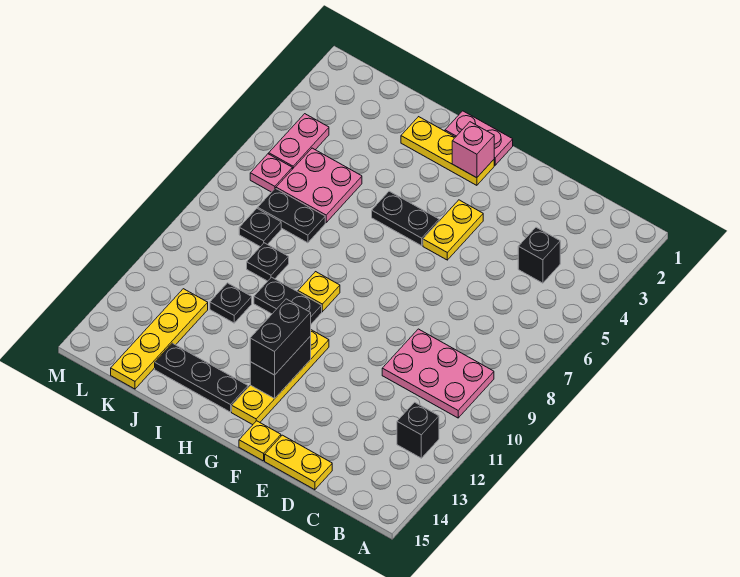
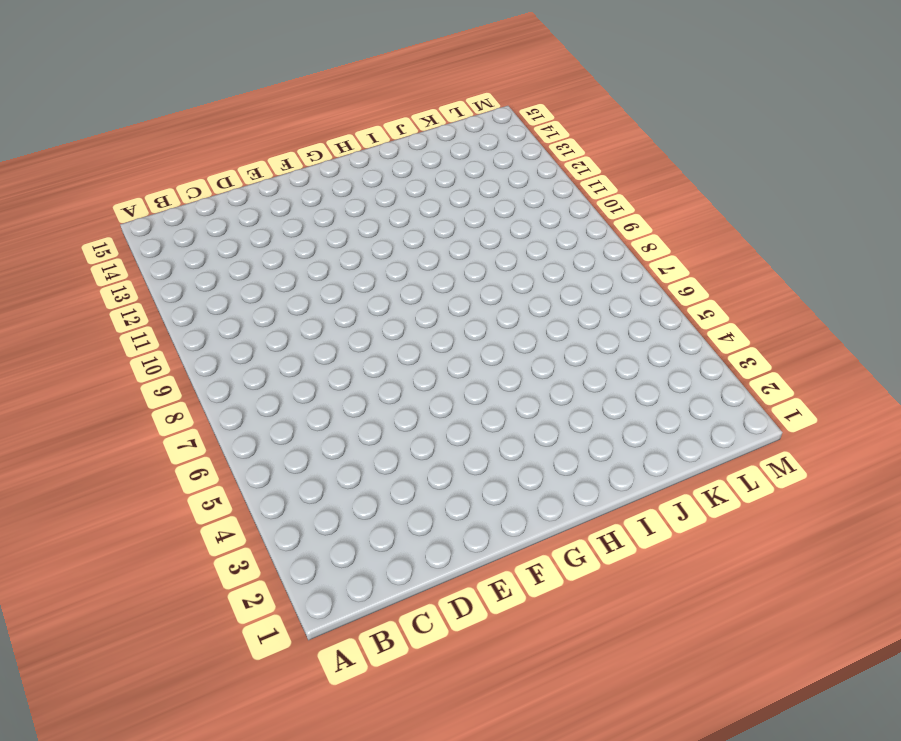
none -> pink 2x3 plate [382,329,494,418]
none -> black 1x1 brick [397,402,439,458]
none -> black 1x1 brick [518,227,560,283]

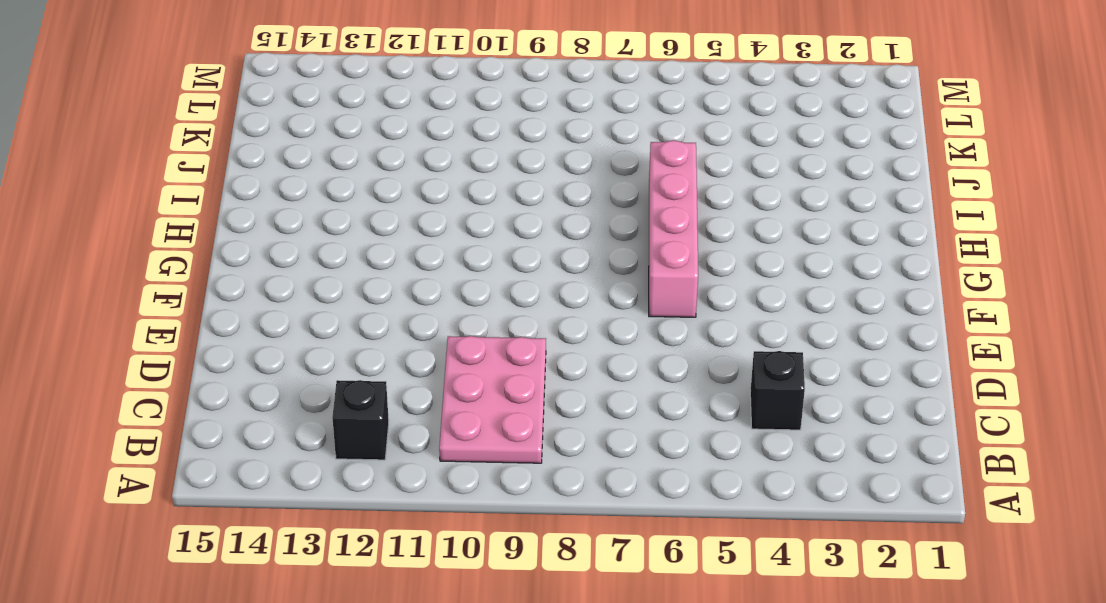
pink 1x4 brick [649,140,698,317] -> none
none -> yellow 1x2 plate [265,435,332,490]
none -> yellow 1x2 plate [423,200,483,260]
none -> yellow 1x1 plate [239,421,281,461]

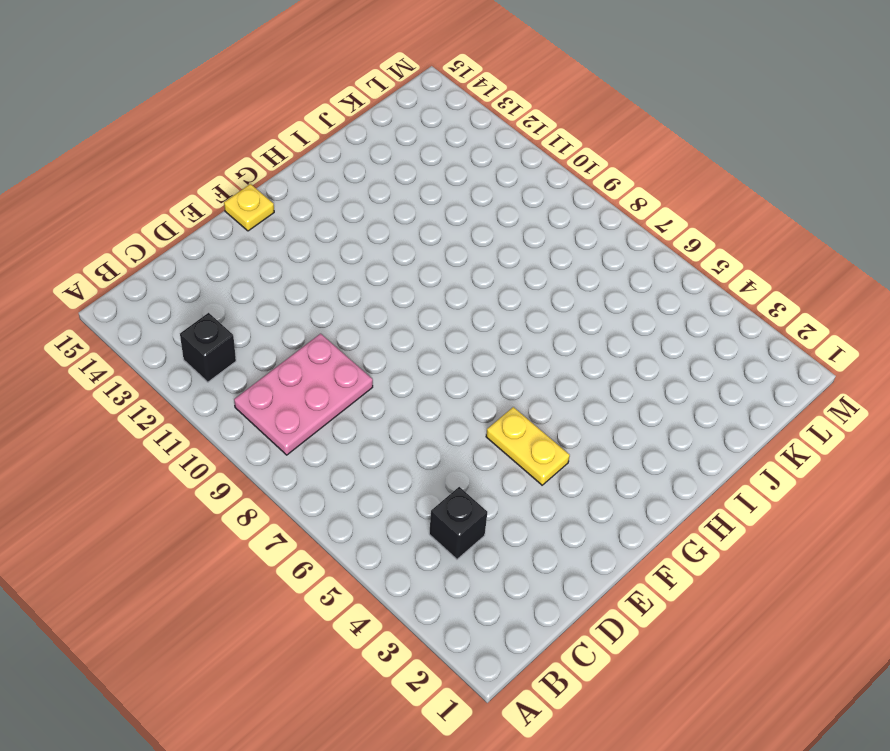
none -> yellow 1x2 plate [265,435,332,490]
none -> pink 1x2 plate [445,111,513,165]
none -> yellow 1x3 plate [401,117,494,185]

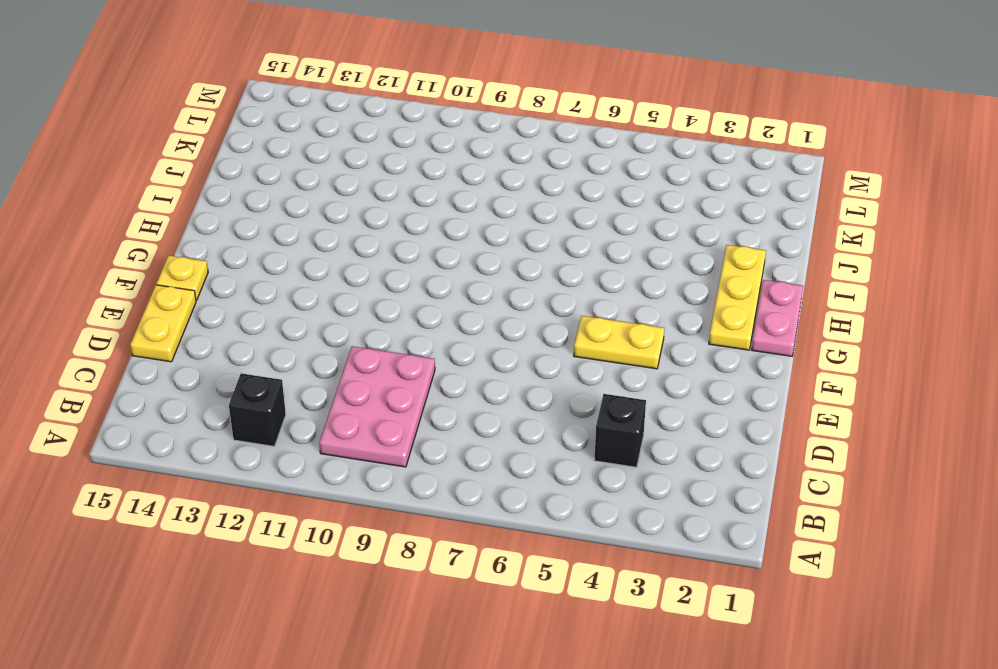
none -> black 1x2 plate [372,191,439,246]
none -> yellow 1x4 plate [232,330,329,425]
none -> yellow 1x1 plate [298,272,340,312]

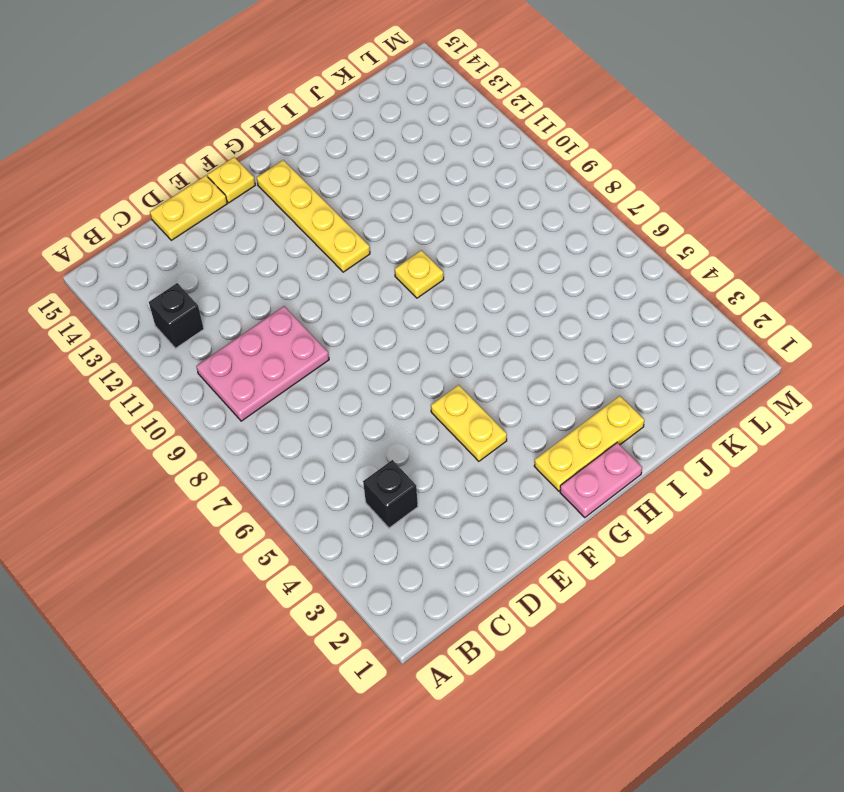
none -> black 1x2 plate [372,191,439,246]
none -> black 1x2 plate [254,277,322,324]
none -> black 1x3 plate [155,343,248,412]

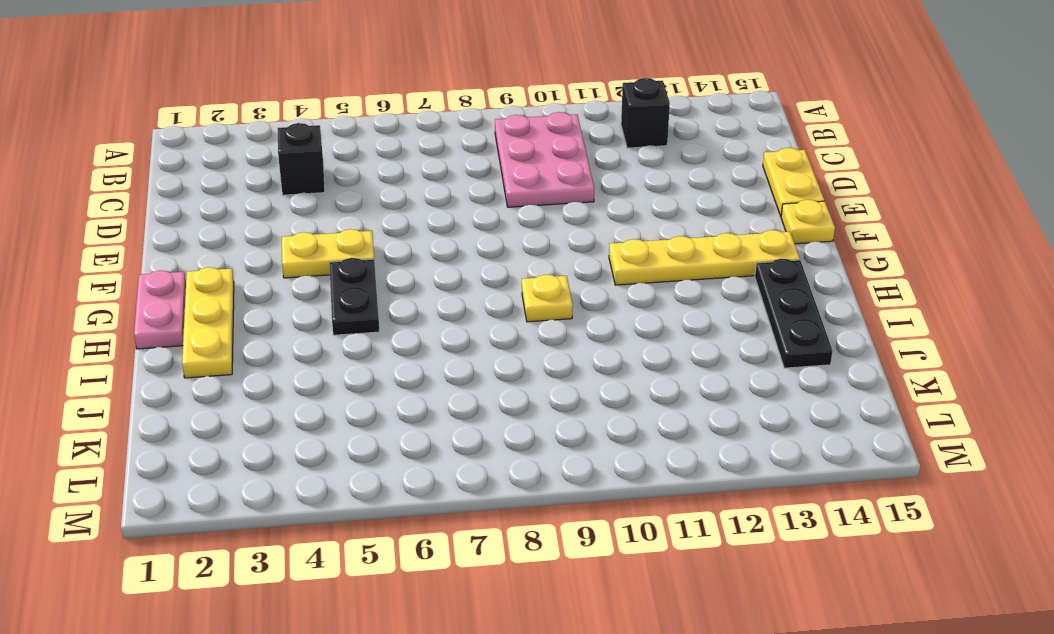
none -> black 1x2 plate [254,277,322,324]
none -> pink 2x2 plate [276,148,362,222]
none -> black 1x2 plate [258,188,325,243]

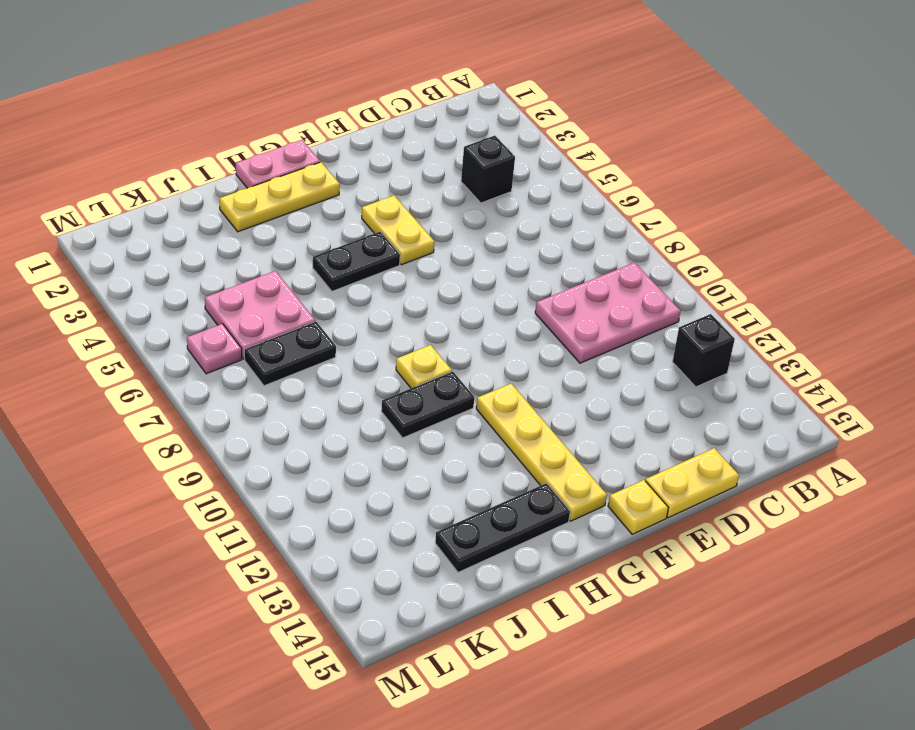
none -> black 1x1 plate [247,243,289,281]
none -> black 1x1 plate [210,283,252,323]
none -> black 1x1 plate [239,208,281,247]

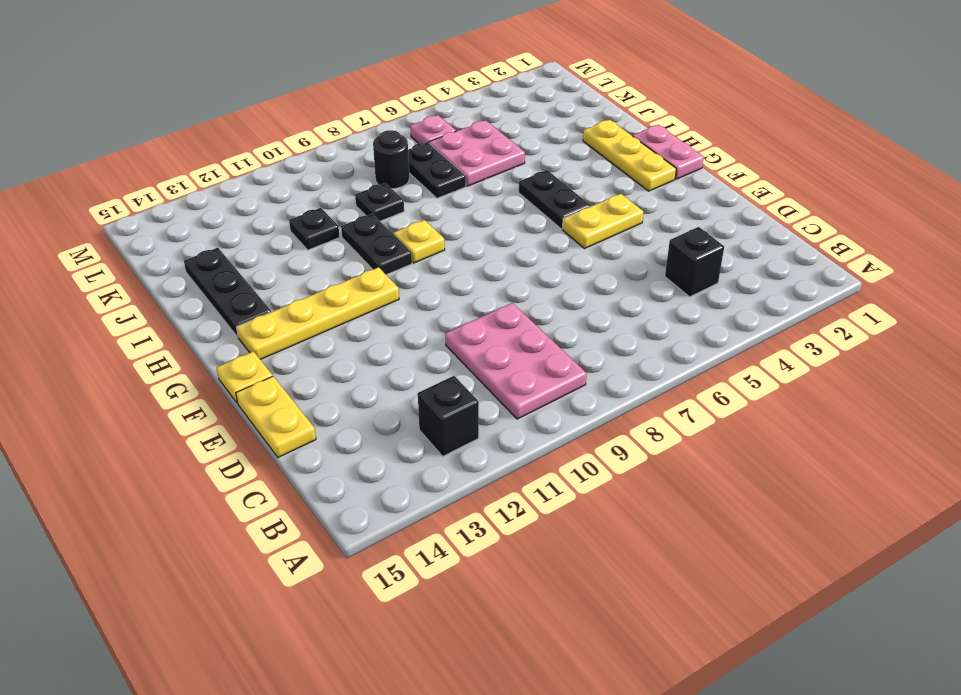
black 1x1 round brick [373,130,409,189] -> black 1x1 plate [239,208,281,247]
none -> yellow 1x4 plate [111,289,208,389]
none -> pink 1x2 plate [269,114,329,169]
none -> pink 1x1 brick [452,122,494,178]

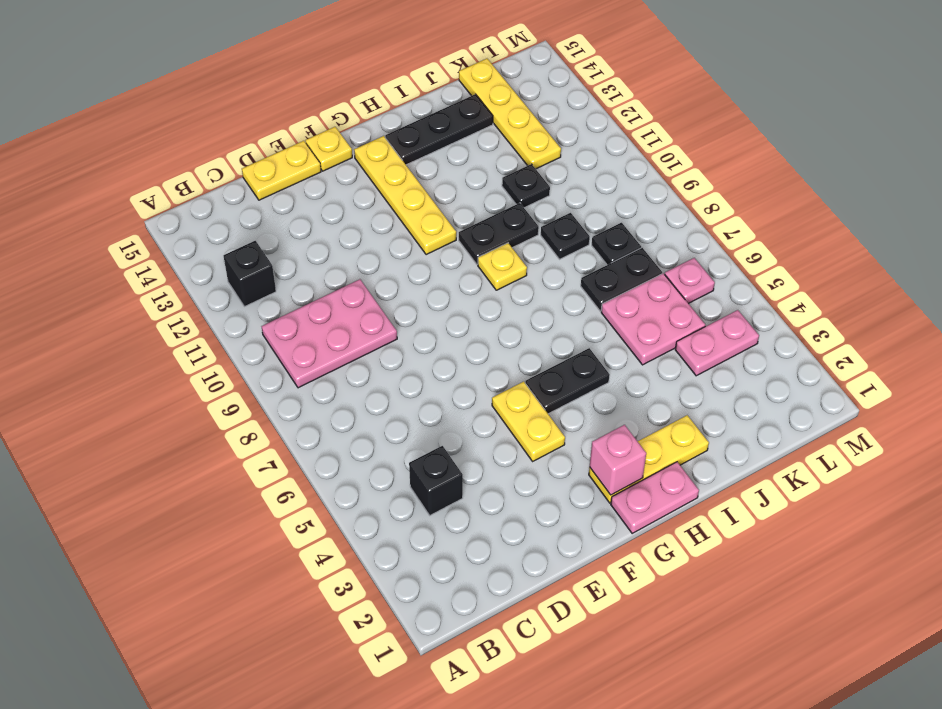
pink 1x2 plate [675,310,759,376] -> pink 1x2 plate turned to [269,114,329,169]
none -> black 1x2 brick [250,336,311,398]
none -> black 1x2 brick [250,299,311,375]

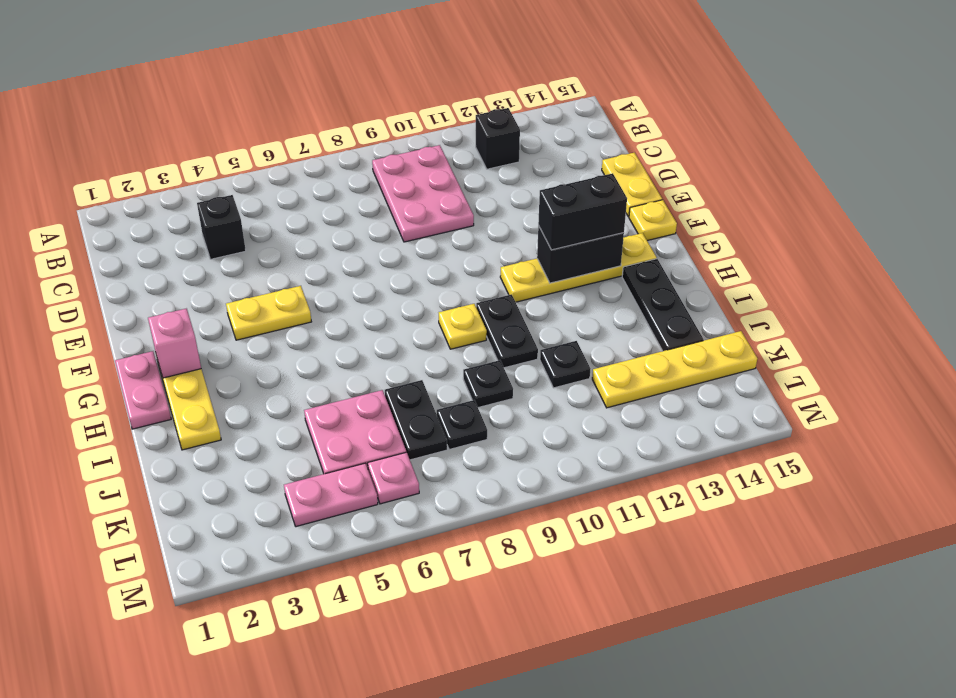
none -> black 1x2 plate [372,191,439,246]

